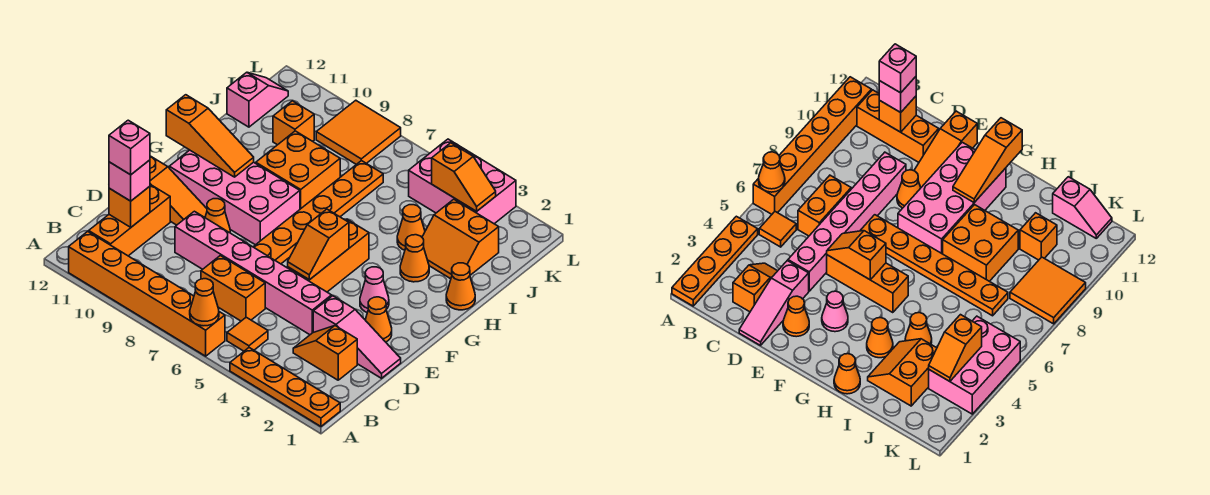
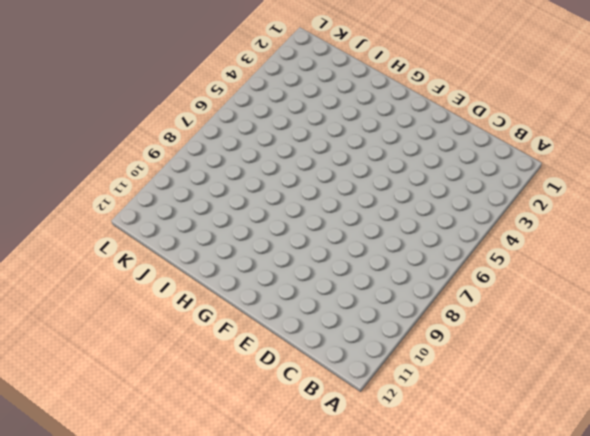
none -> orange 1x4 plate [230,348,340,426]
none -> orange 1x6 brick [69,231,225,356]
none -> orange 1x1 tile [227,317,268,351]
none -> orange 1x3 brick [89,184,170,256]

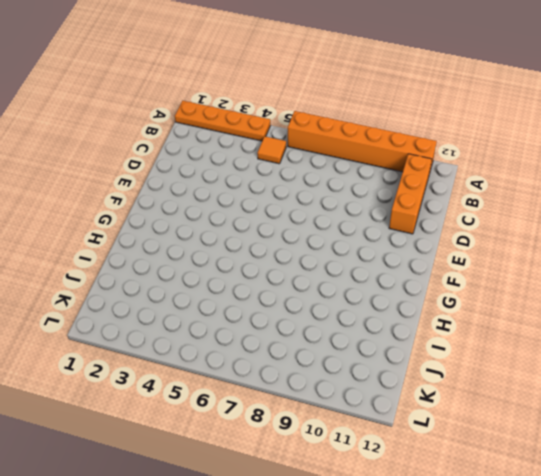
none -> orange 1x2 slope [293,326,357,380]
none -> orange 1x2 brick [201,256,265,321]
none -> pink 1x3 slope [313,296,401,378]
none -> pink 1x6 brick [175,211,332,335]

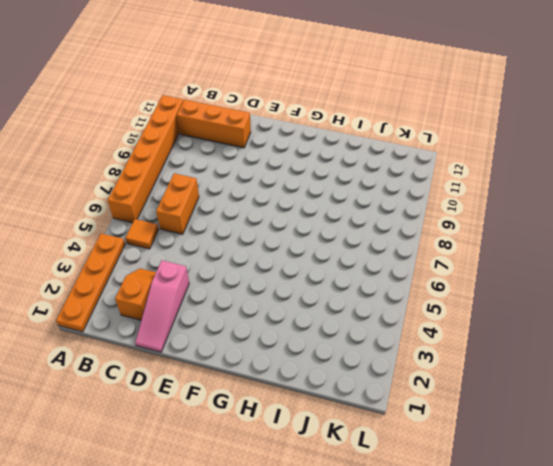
none -> pink 1x6 brick [175,211,332,335]
none -> orange 1x1 cone [365,297,392,342]
none -> orange 1x3 brick [288,220,369,292]
none -> orange 1x6 plate [254,161,383,264]

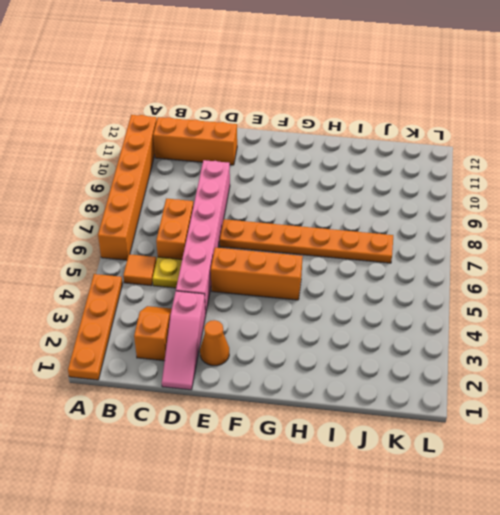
yellow 1x1 plate [153,257,182,288] -> none
none -> orange 1x1 cone [205,199,230,233]
none -> orange 1x3 slope [150,156,207,225]
none -> pink 1x1 cone [360,267,389,313]
none -> pink 2x4 brick [169,150,300,245]

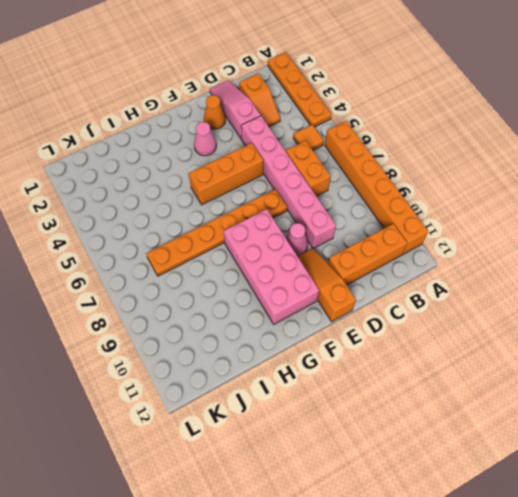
pink 1x1 cone [286,223,308,256] -> orange 1x1 cone [205,199,230,233]
none -> orange 1x1 cone [446,263,475,310]
none -> orange 1x1 cone [400,235,429,282]
none -> orange 2x2 brick [256,131,340,209]
none -> orange 2x2 slope [422,199,499,279]

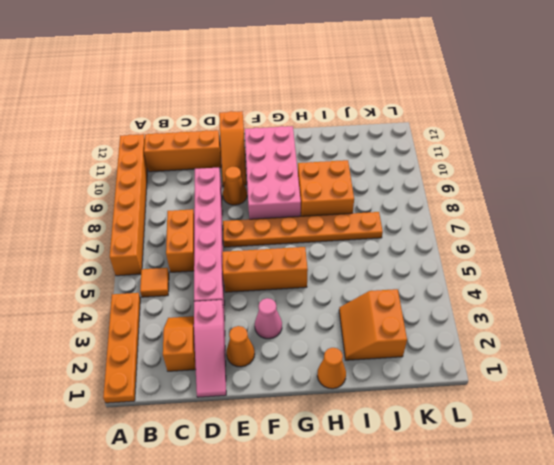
none -> orange 1x1 cone [400,235,429,282]
none -> orange 1x1 cone [397,205,425,250]
none -> orange 1x1 brick [273,101,314,145]
none -> pink 1x2 slope [227,72,288,127]

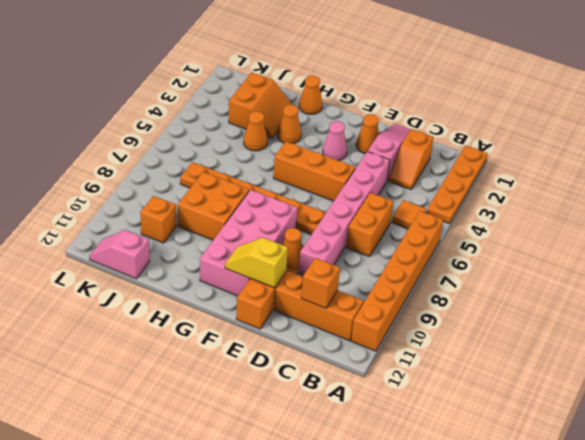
yellow 1x2 slope [225,238,288,287] -> none
none -> pink 2x3 brick [409,139,516,224]
none -> orange 2x2 tile [316,100,401,164]
none -> orange 1x1 cone [190,279,219,326]
none -> orange 1x2 slope [288,209,349,280]

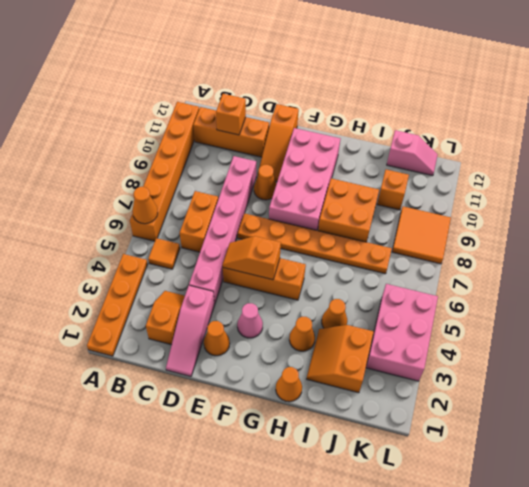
none -> orange 1x3 slope [166,95,254,177]
none -> orange 1x2 slope [432,143,496,211]
none -> pink 1x1 brick [109,160,150,201]
none -> pink 1x1 brick [109,120,150,175]

